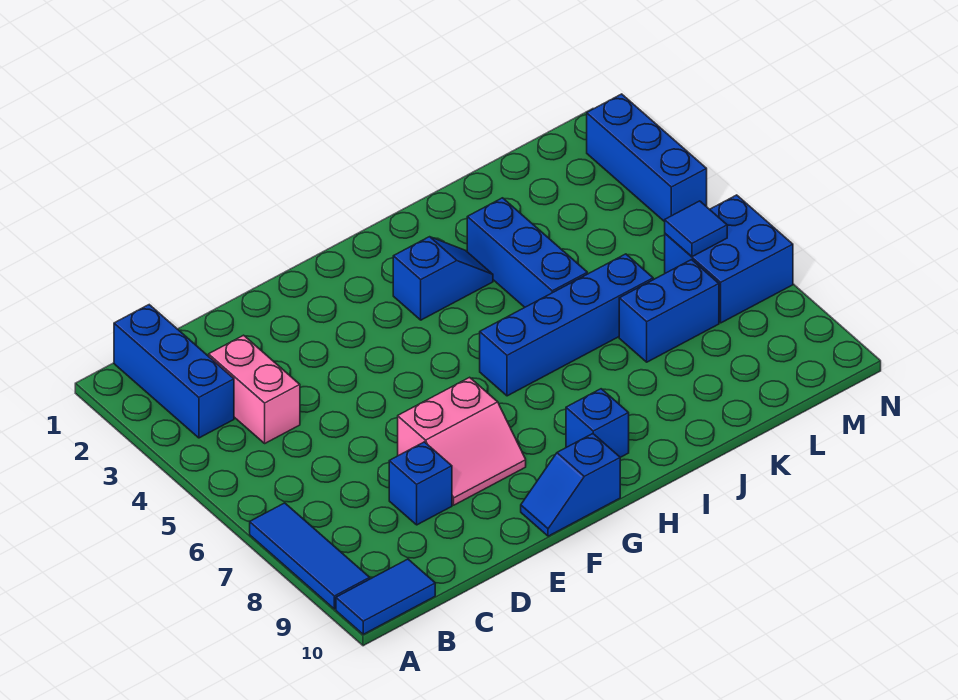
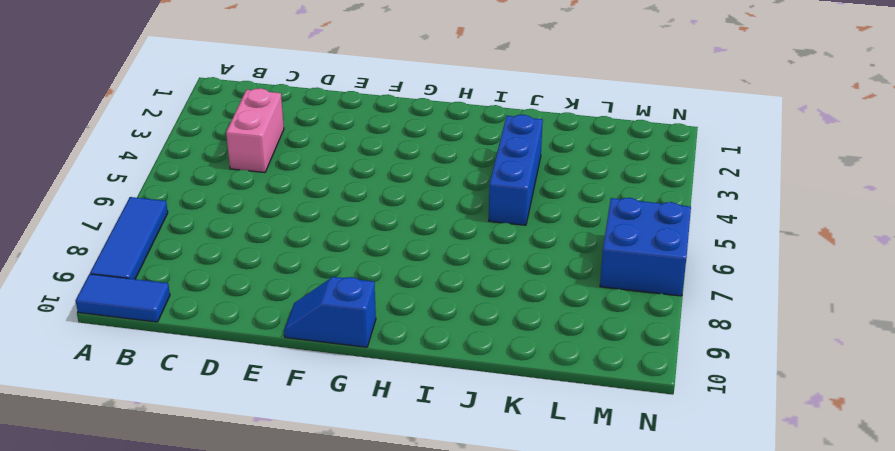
none -> blue 1x3 brick [114,305,234,438]
none -> blue 1x1 brick [389,442,452,525]
none -> pink 2x2 slope [398,377,526,505]

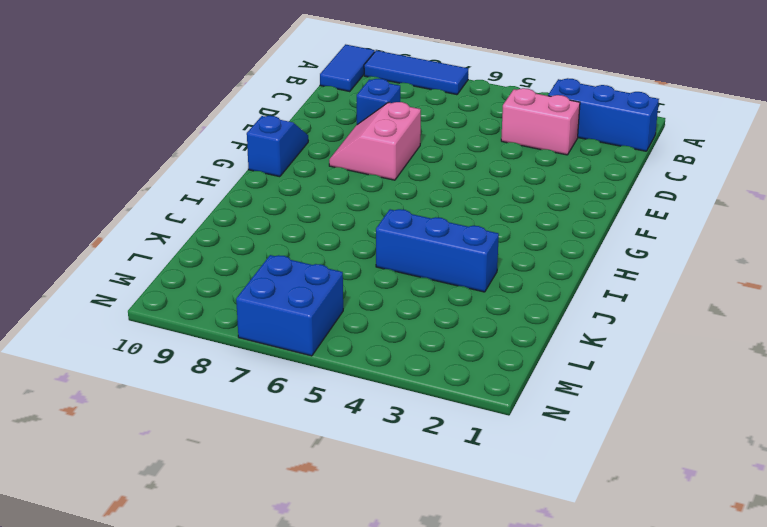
none -> blue 1x2 slope [393,237,493,320]
none -> blue 1x4 brick [480,254,653,396]
none -> blue 1x1 brick [566,389,629,457]

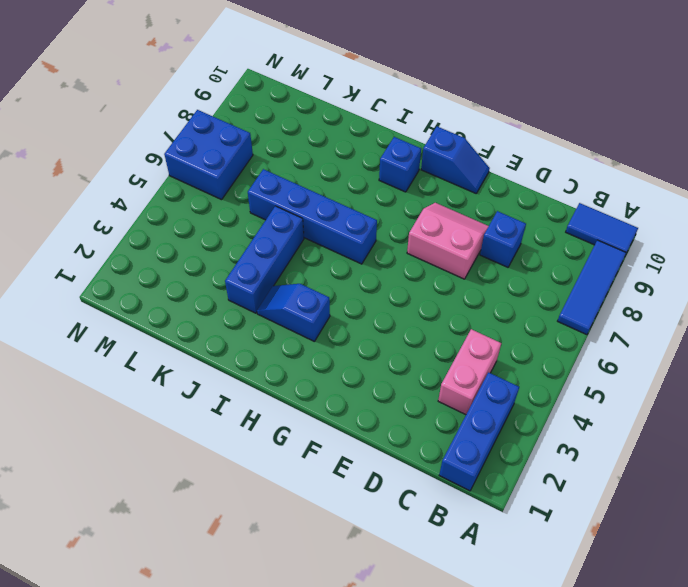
none -> blue 1x2 brick [619,260,719,362]
none -> blue 1x3 brick [587,94,707,222]
none -> blue 1x1 tile [665,201,727,257]

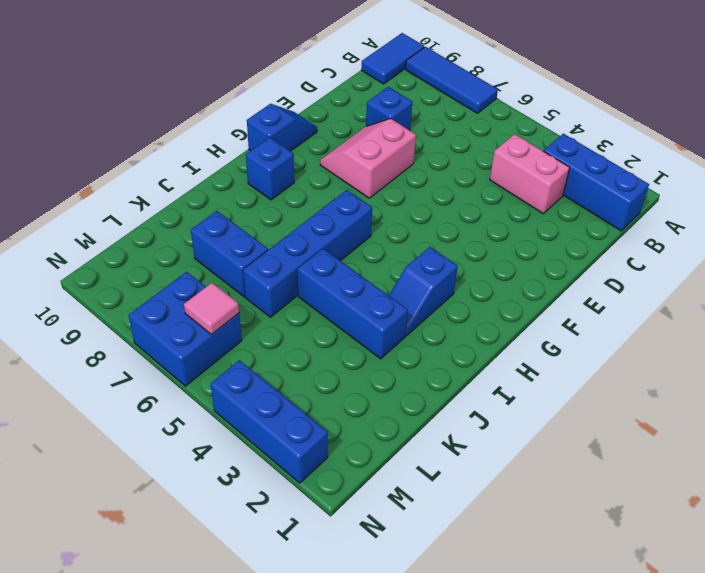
blue 1x2 brick [191,211,268,297] -> blue 1x2 brick turned to [619,260,719,362]
pink 1x1 tile [184,283,239,334] -> blue 1x1 tile [665,201,727,257]

